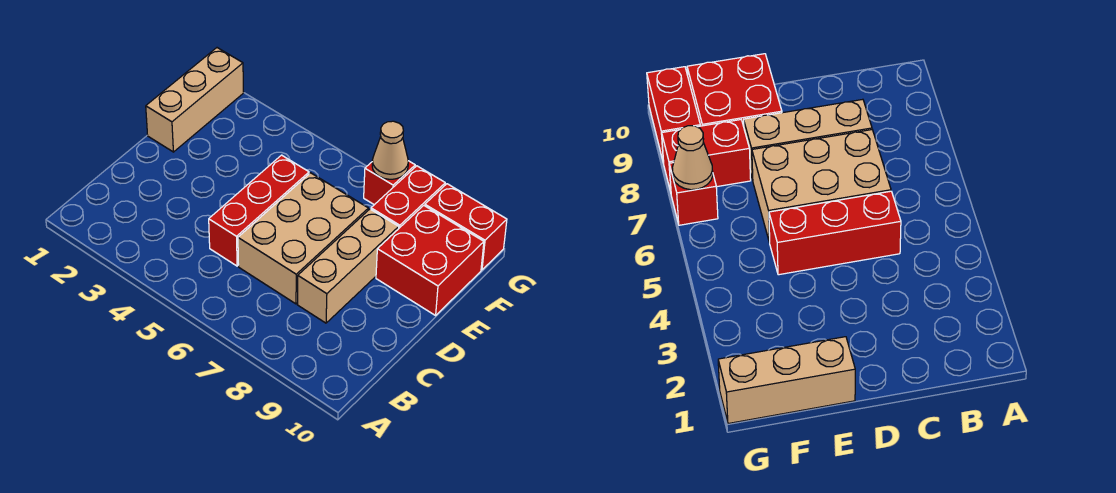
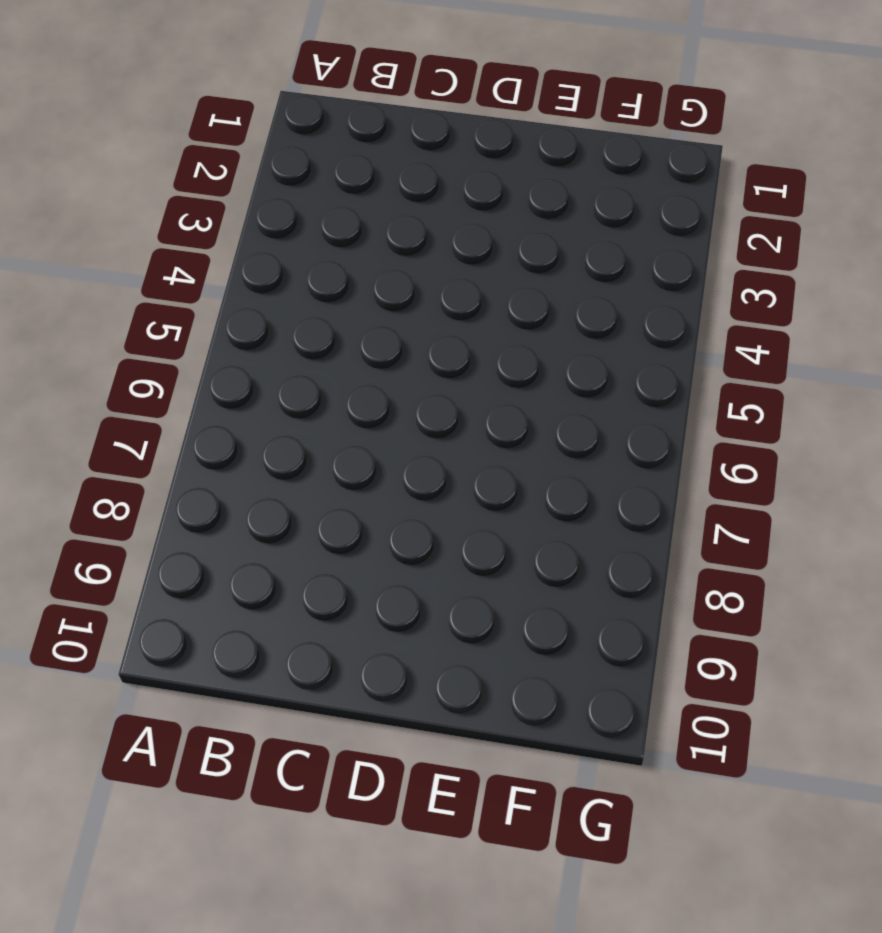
none -> red 1x3 brick [209,155,309,266]
none -> tan 2x3 brick [238,173,368,304]

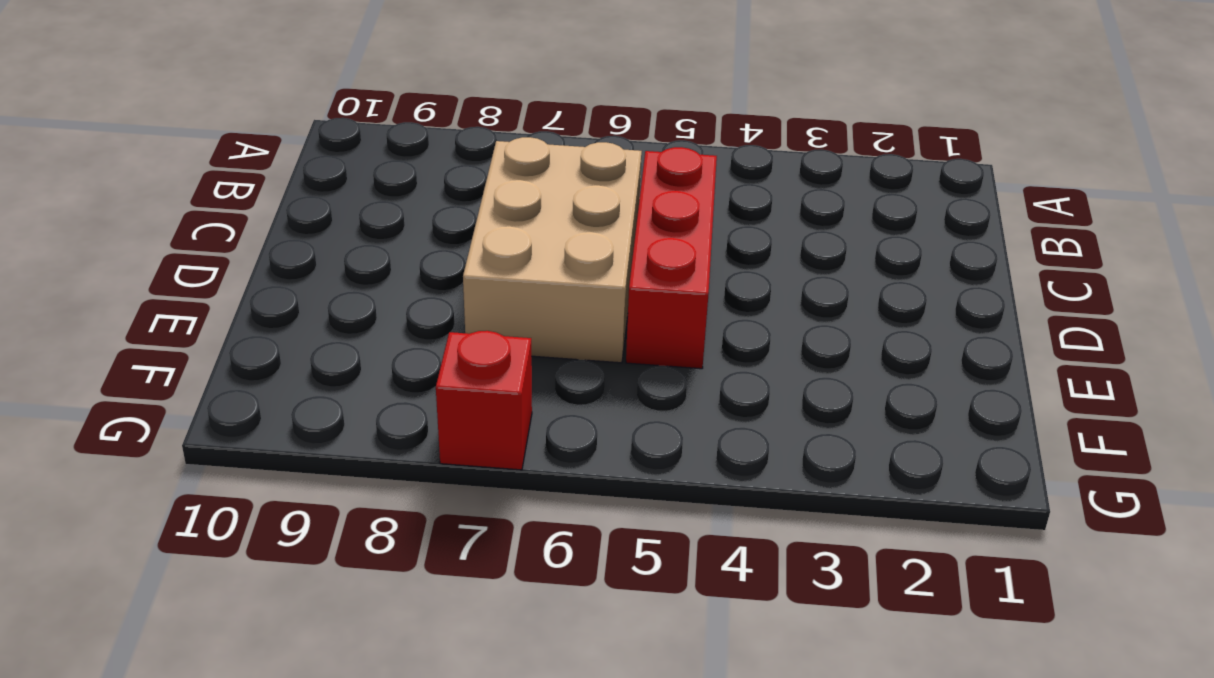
none -> tan 1x3 brick [298,209,399,323]
none -> tan 1x3 brick [146,48,244,152]

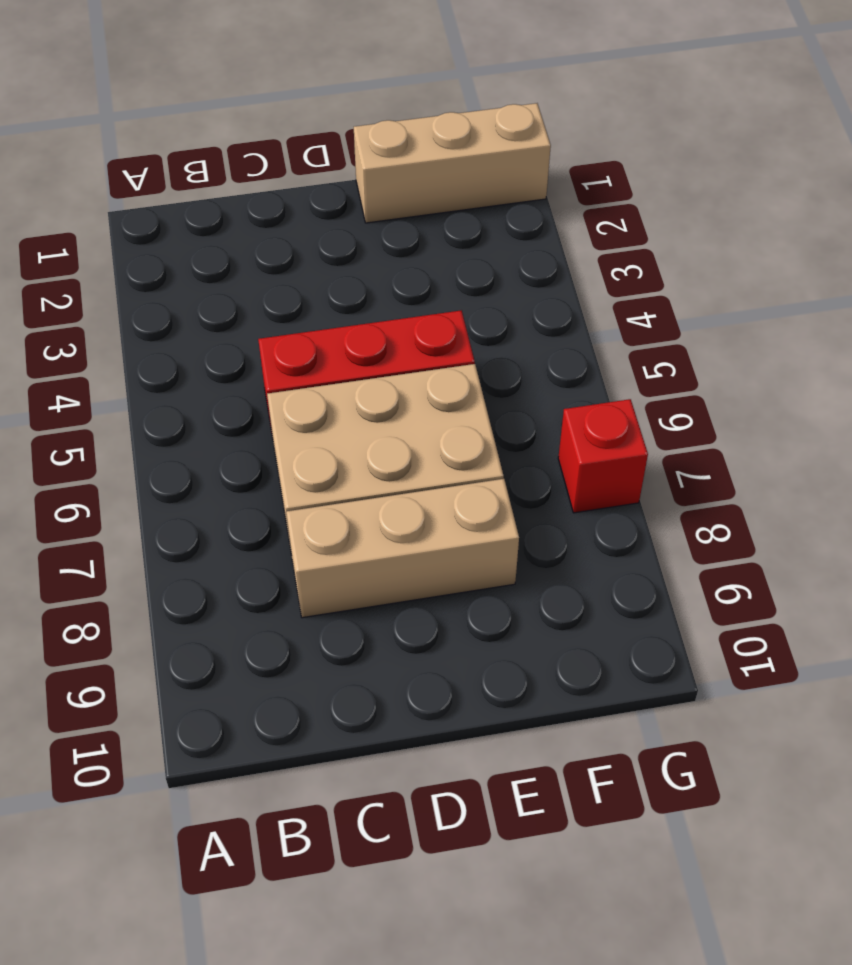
none -> red 2x2 brick [376,206,484,315]
none -> red 1x2 brick [371,166,445,228]

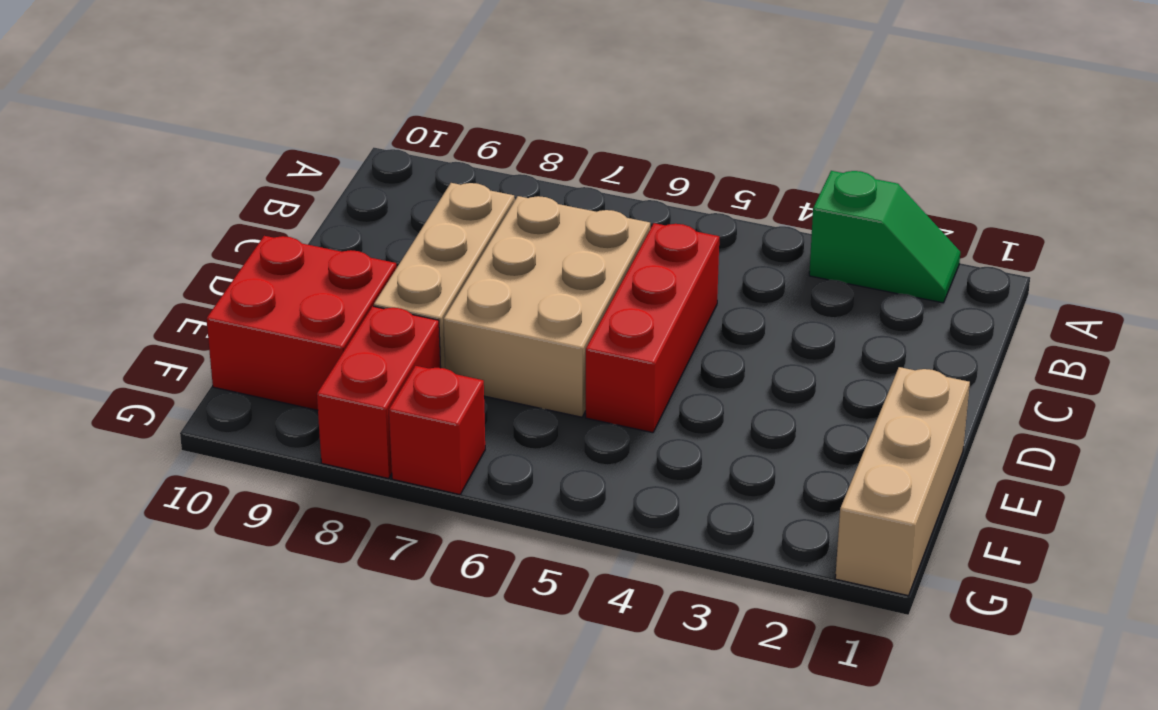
green 1x2 slope [809,171,960,303] -> none
none -> red 1x2 brick [425,184,507,270]
none -> tan 1x1 cone [372,121,408,179]

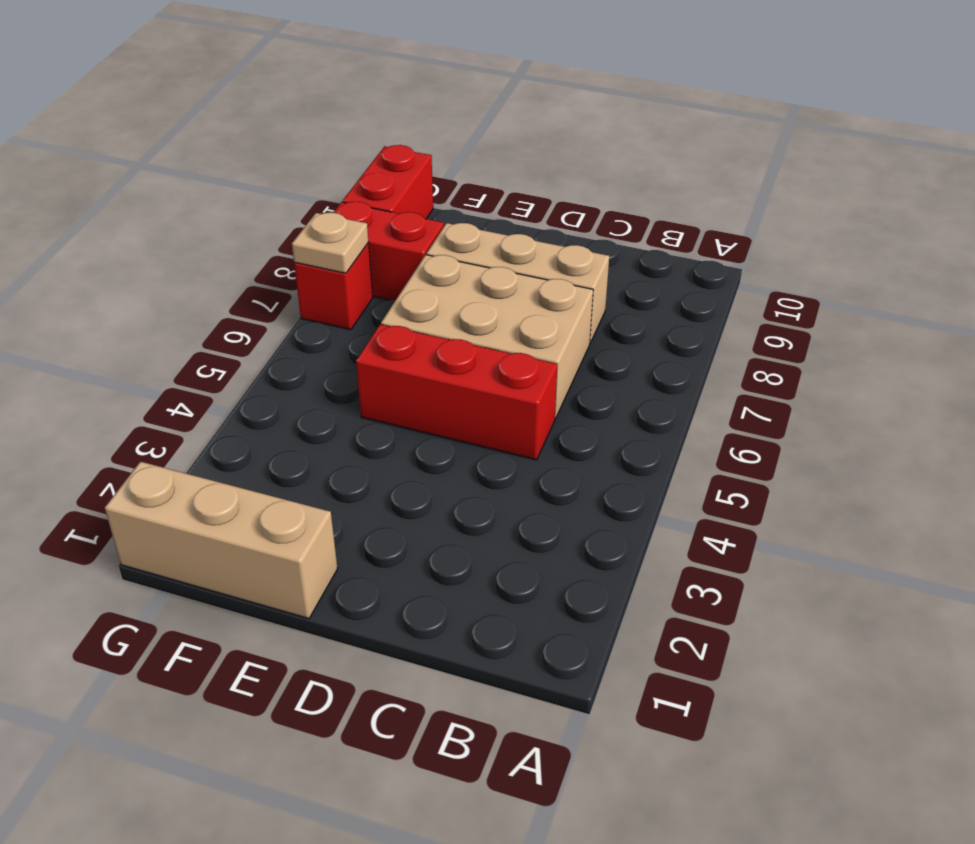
tan 1x1 plate [292,213,368,273] -> tan 1x1 cone [372,121,408,179]
none -> red 2x2 brick [376,206,484,315]

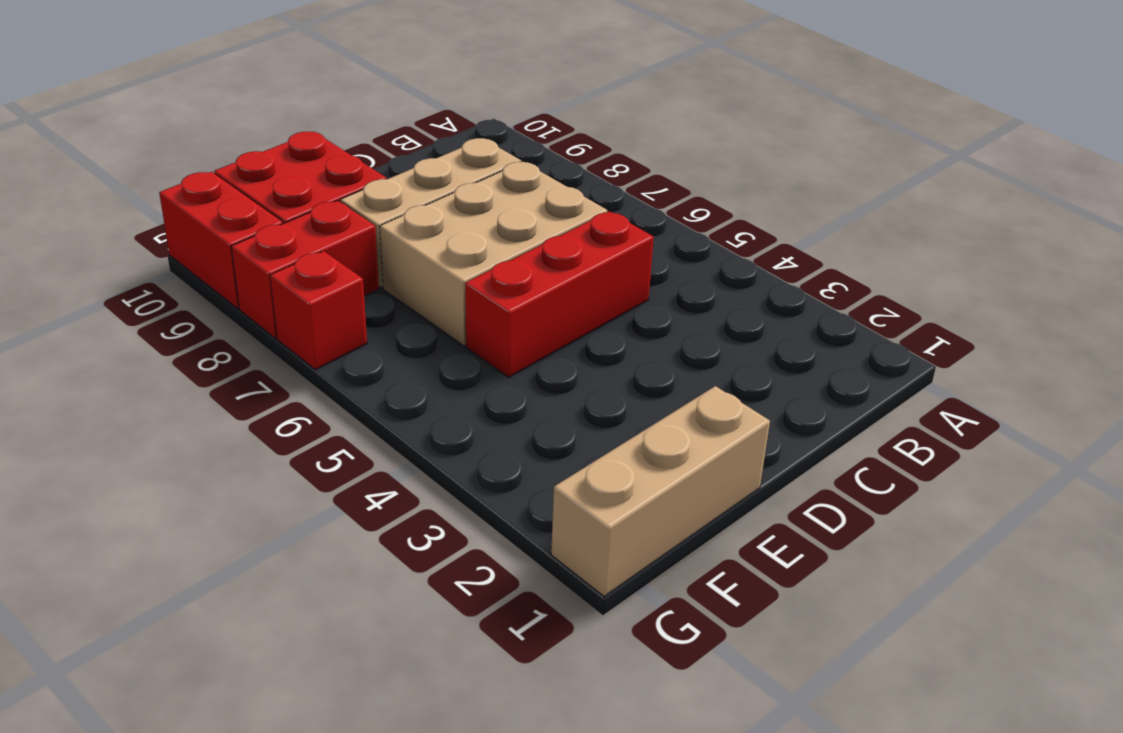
none -> tan 1x1 cone [372,121,408,179]

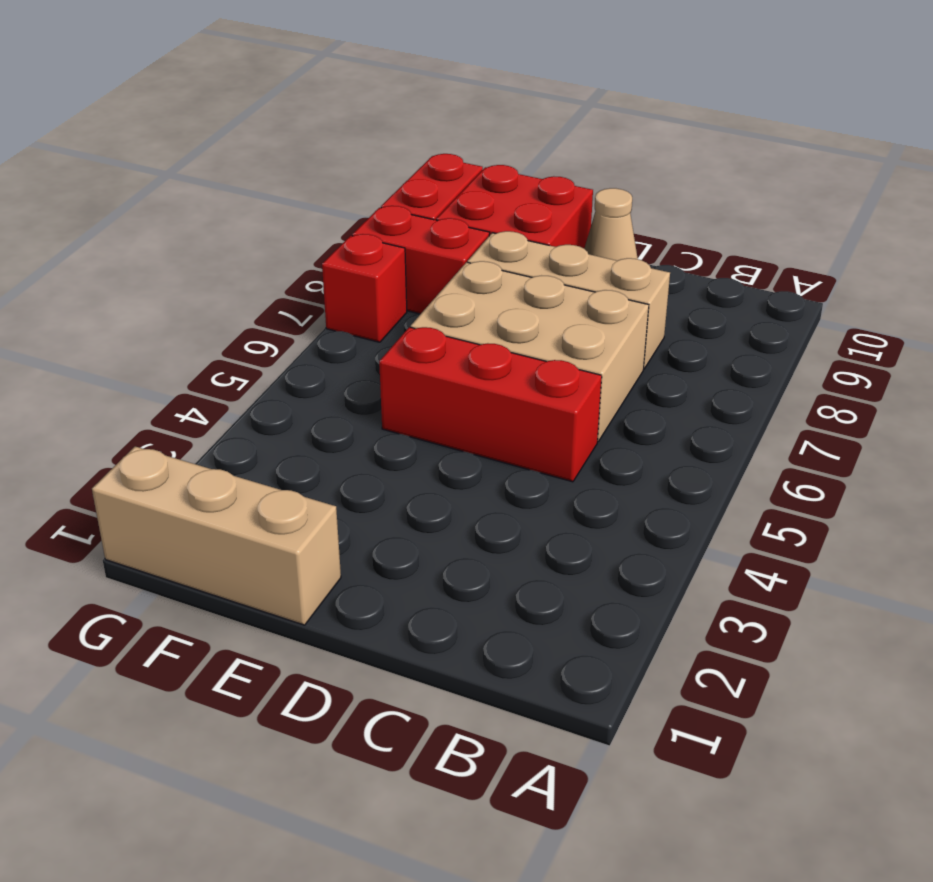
tan 1x1 cone [584,188,638,261] -> tan 1x1 cone moved to [372,121,408,179]

